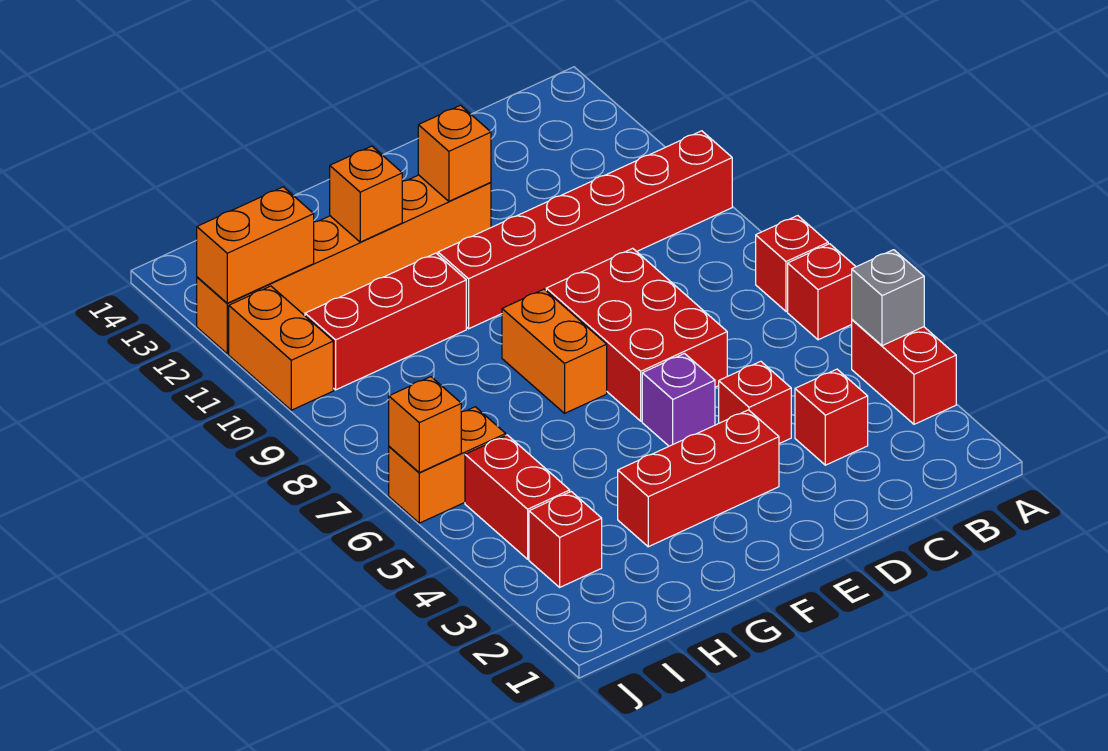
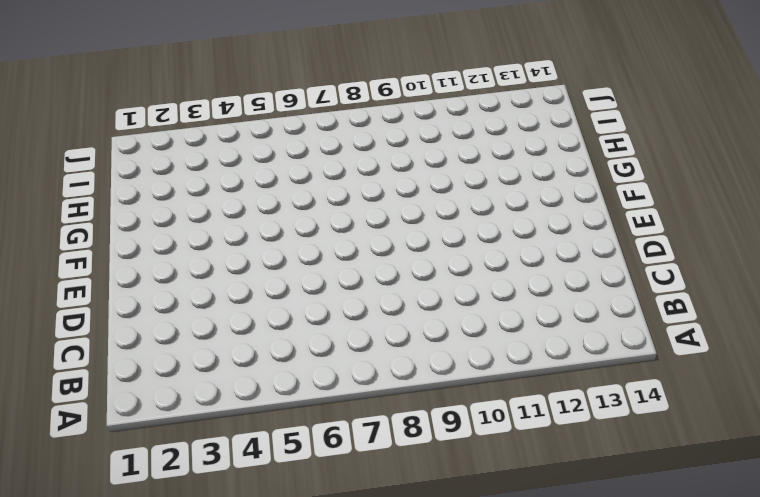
none -> red 1x2 brick [852,320,956,424]
none -> red 1x1 brick [788,244,856,340]
none -> red 1x1 brick [756,216,828,312]

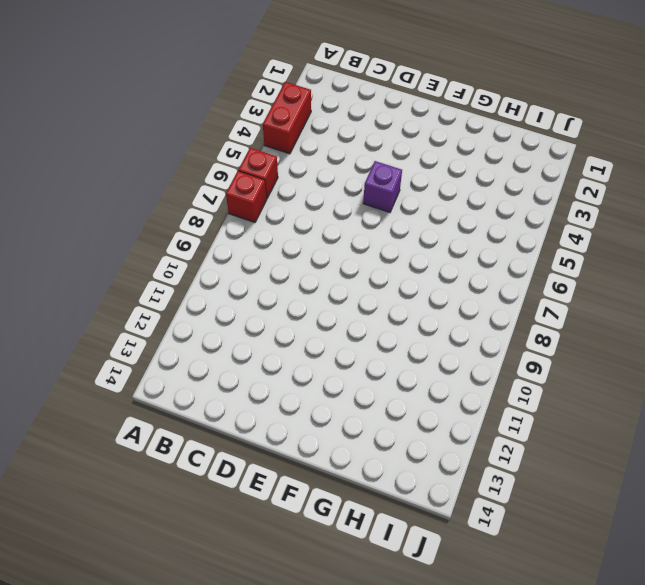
none -> red 1x6 brick [438,131,732,329]
none -> red 1x1 brick [795,369,868,465]
none -> red 1x1 brick [719,361,791,444]

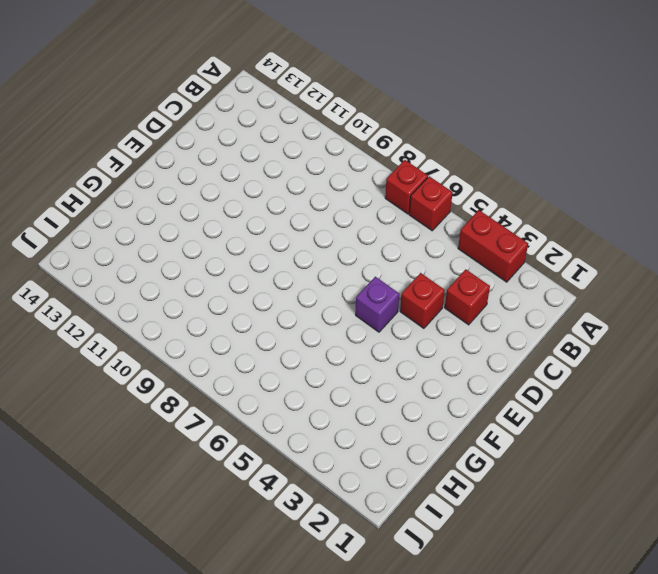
none -> red 1x6 brick [438,131,732,329]
none -> red 2x3 brick [546,248,727,421]
none -> red 1x3 brick [618,410,779,547]

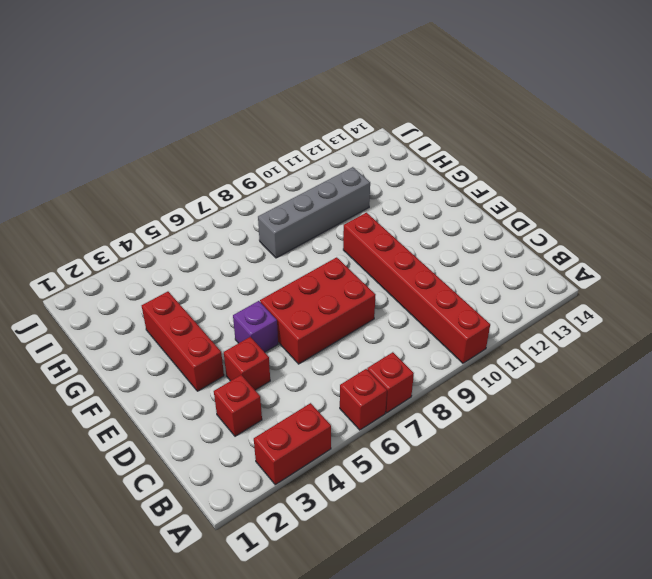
grey 1x4 brick [258,167,370,258] -> red 1x3 brick [305,253,466,390]
none -> orange 1x6 brick [197,175,491,354]
none -> orange 1x2 brick [502,289,607,413]
none -> red 1x1 brick [529,492,602,587]

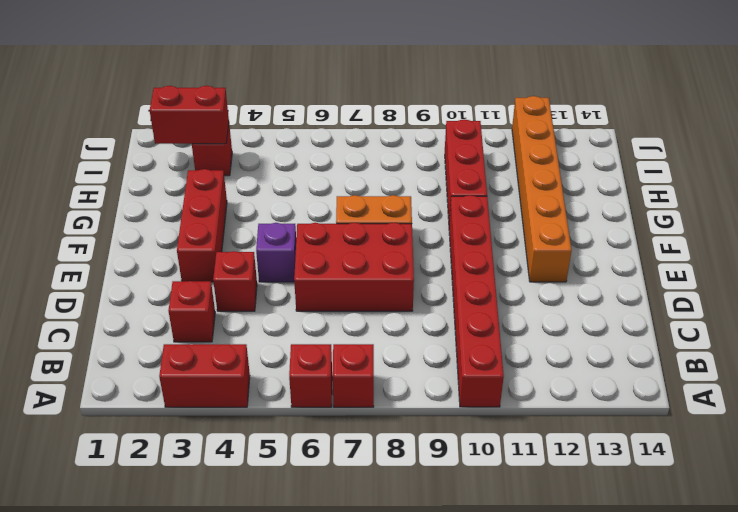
red 1x2 brick [150,86,229,144] -> red 1x2 brick moved to [465,435,570,559]
none -> orange 1x2 brick [389,407,506,523]
none -> orange 1x2 brick [229,286,333,410]
none -> grey 1x1 brick [852,250,924,346]

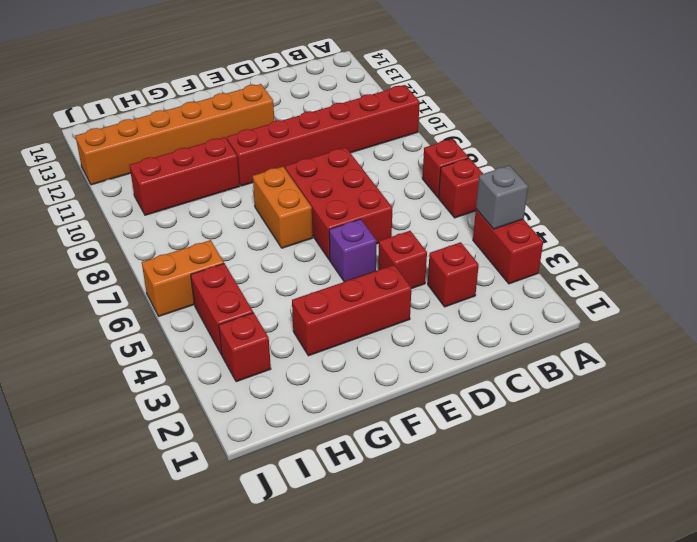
none -> orange 1x2 brick [229,286,333,410]
none -> orange 1x1 brick [418,105,491,201]
none -> orange 1x1 brick [330,146,402,242]

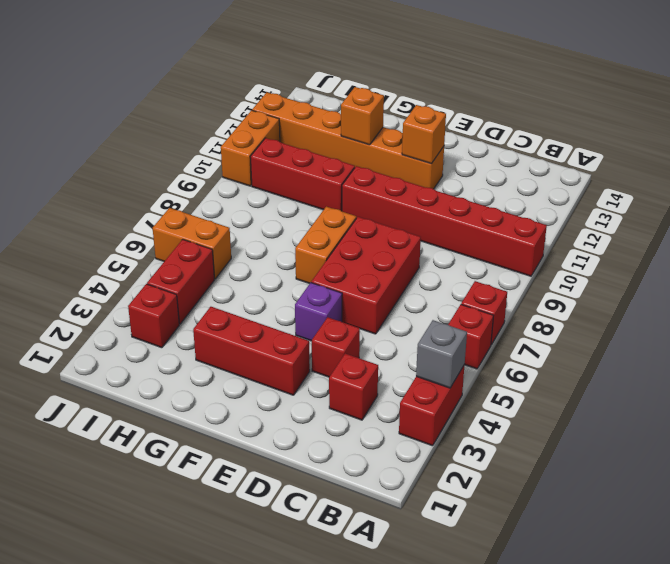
none -> orange 1x2 brick [197,187,314,303]
none -> orange 1x1 brick [389,377,461,473]

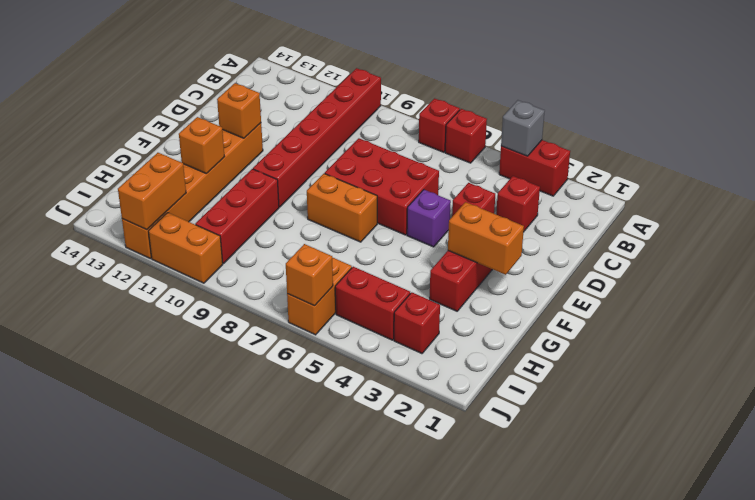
orange 1x2 brick [448,202,524,275] -> none

